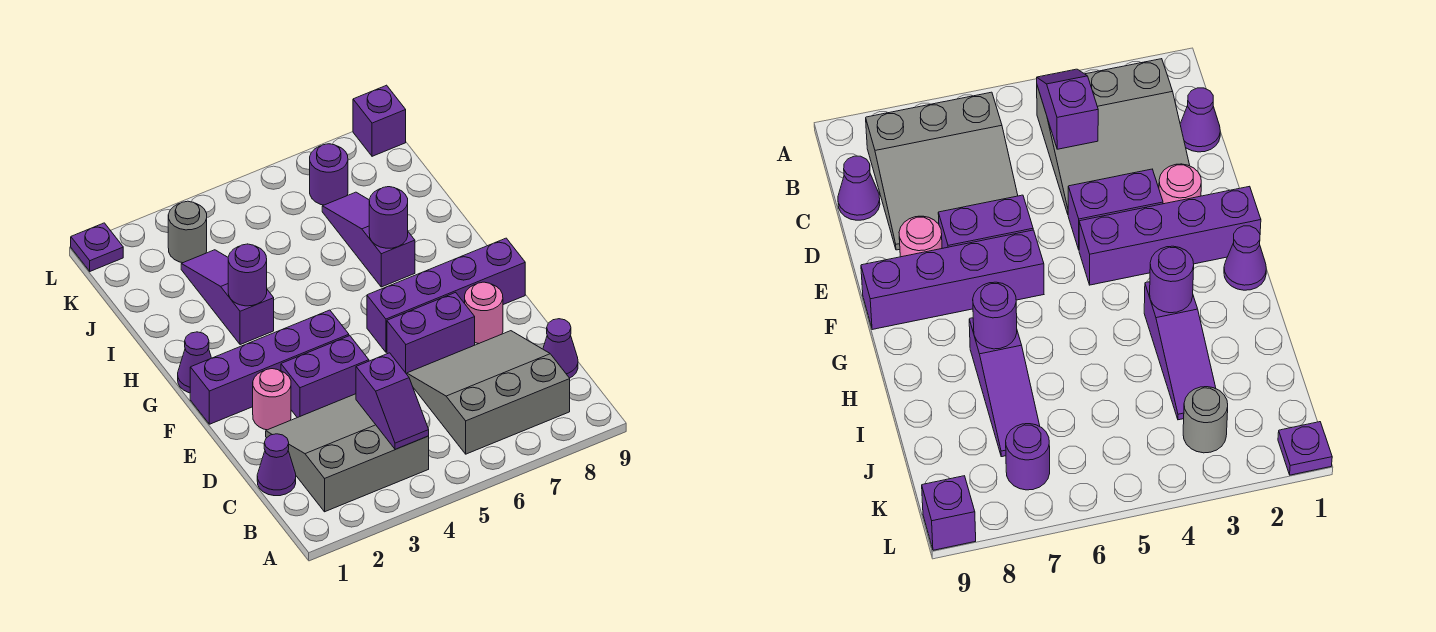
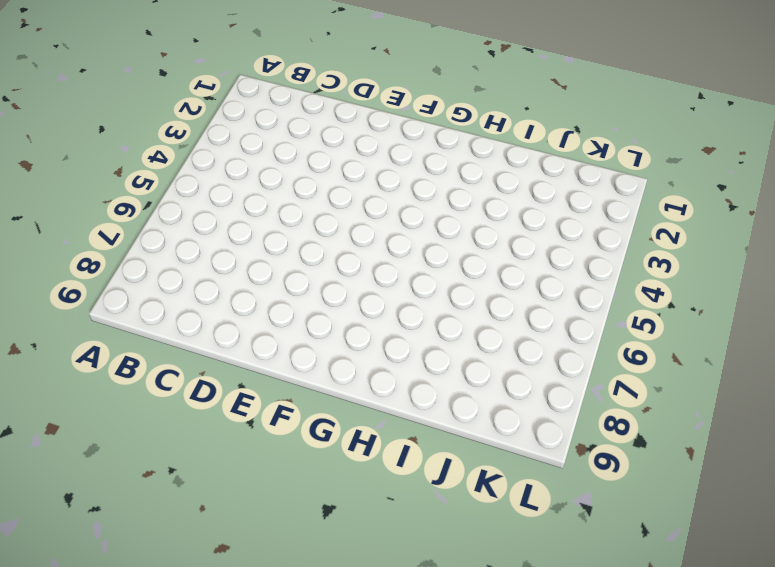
none -> grey 3x3 slope [266,394,429,512]
none -> grey 3x3 slope [407,331,570,454]
none -> purple 1x1 cone [257,434,296,496]

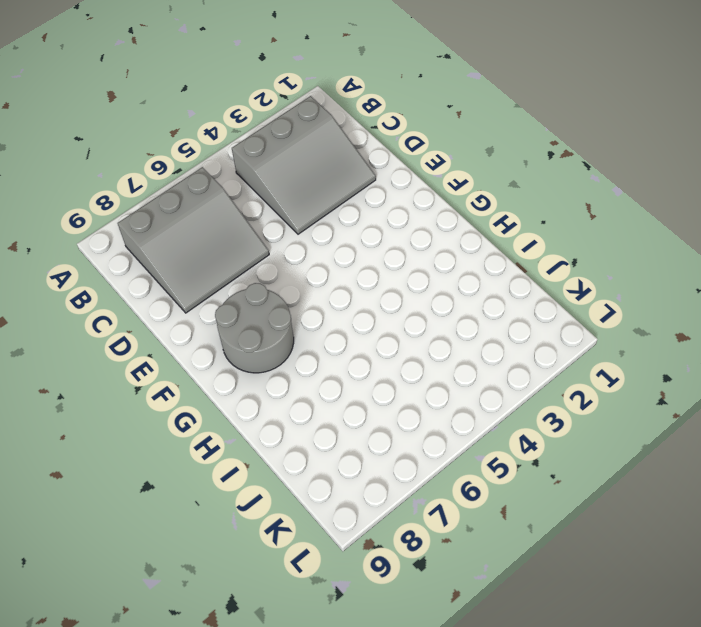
grey 2x2 round brick [215,283,294,373] -> purple 1x4 brick [367,238,525,352]
none -> purple 1x1 cone [257,434,296,496]
none -> purple 1x1 cone [543,319,578,378]
none -> pink 1x1 round brick [253,369,291,430]

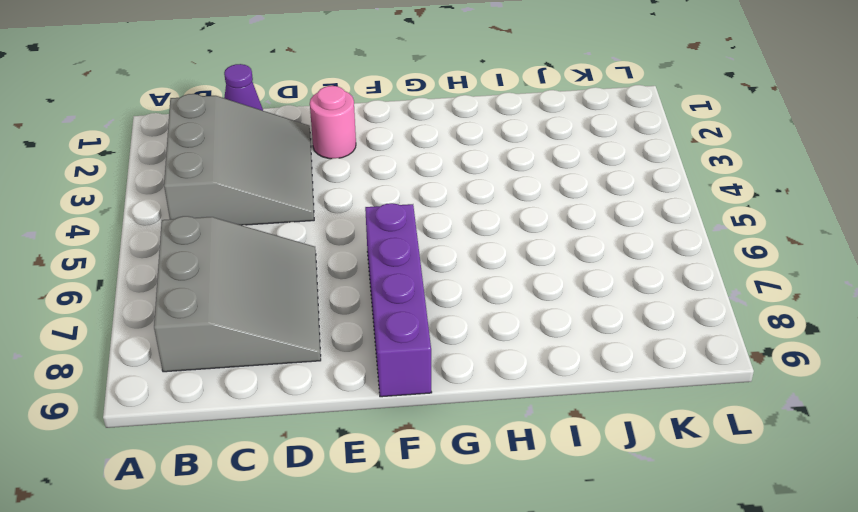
none -> purple 1x1 cone [543,319,578,378]
none -> purple 1x2 brick [281,336,369,418]
none -> purple 1x2 brick [387,292,475,374]

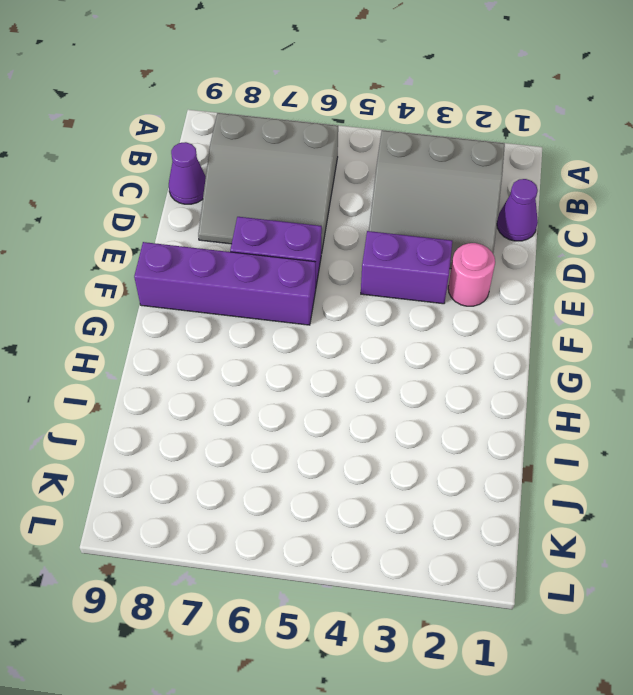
none -> pink 1x1 round brick [465,282,503,344]
none -> purple 1x4 brick [190,310,349,424]
none -> purple 1x1 cone [178,332,211,393]

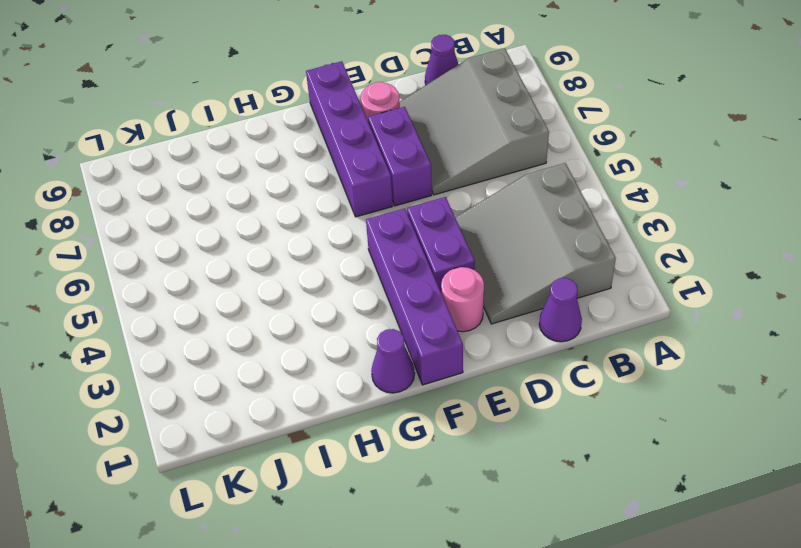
none -> purple 1x3 slope [181,250,274,345]
none -> purple 1x3 slope [322,192,415,287]
none -> grey 1x1 round brick [168,201,207,263]

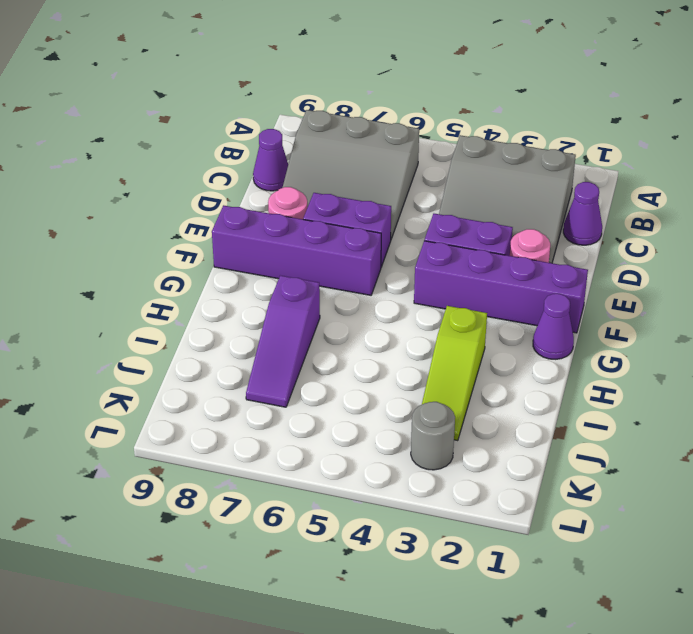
lime 1x3 slope [422,306,487,441] -> purple 1x3 slope [181,250,274,345]
none -> purple 1x1 round brick [310,144,348,205]
none -> purple 1x1 plate [71,223,123,271]
none -> purple 1x1 brick [353,85,406,156]

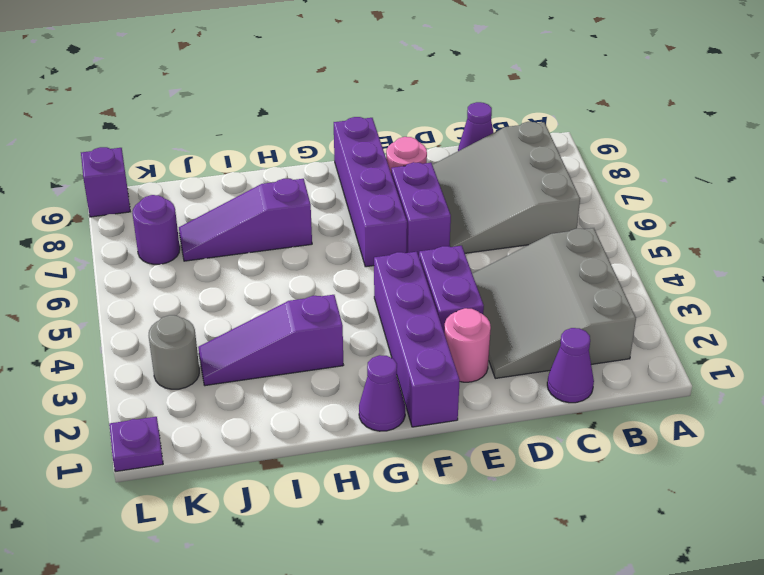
none -> purple 1x2 slope [356,353,429,449]
none -> purple 1x1 round brick [228,244,267,306]
none -> purple 1x1 round brick [369,187,408,248]

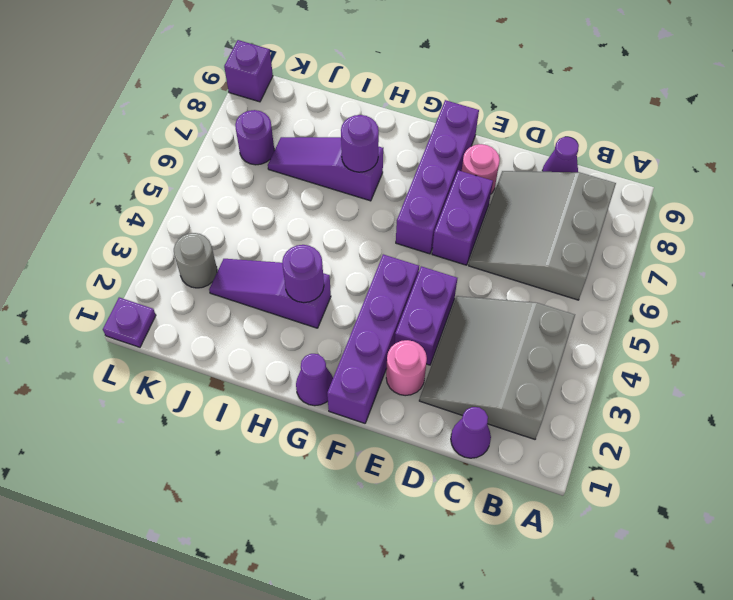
none -> purple 1x2 slope [356,353,429,449]

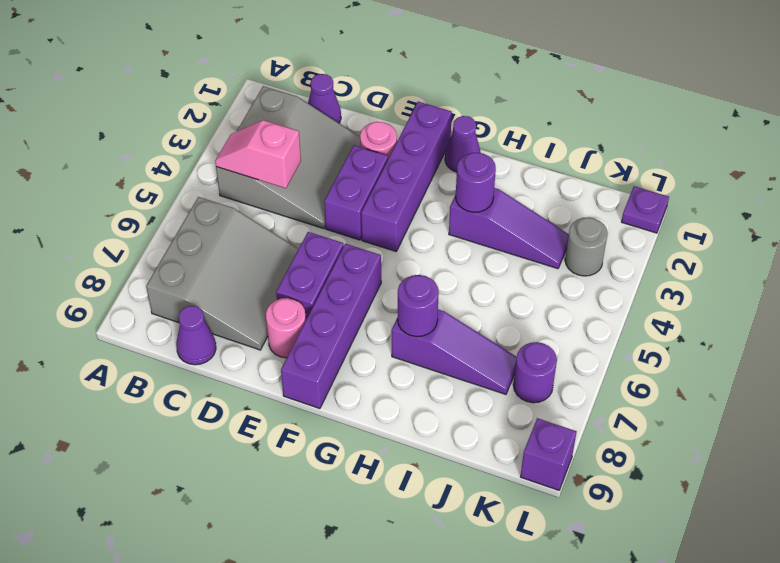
pink 1x2 slope [215,120,301,188] -> purple 1x2 slope [356,353,429,449]

